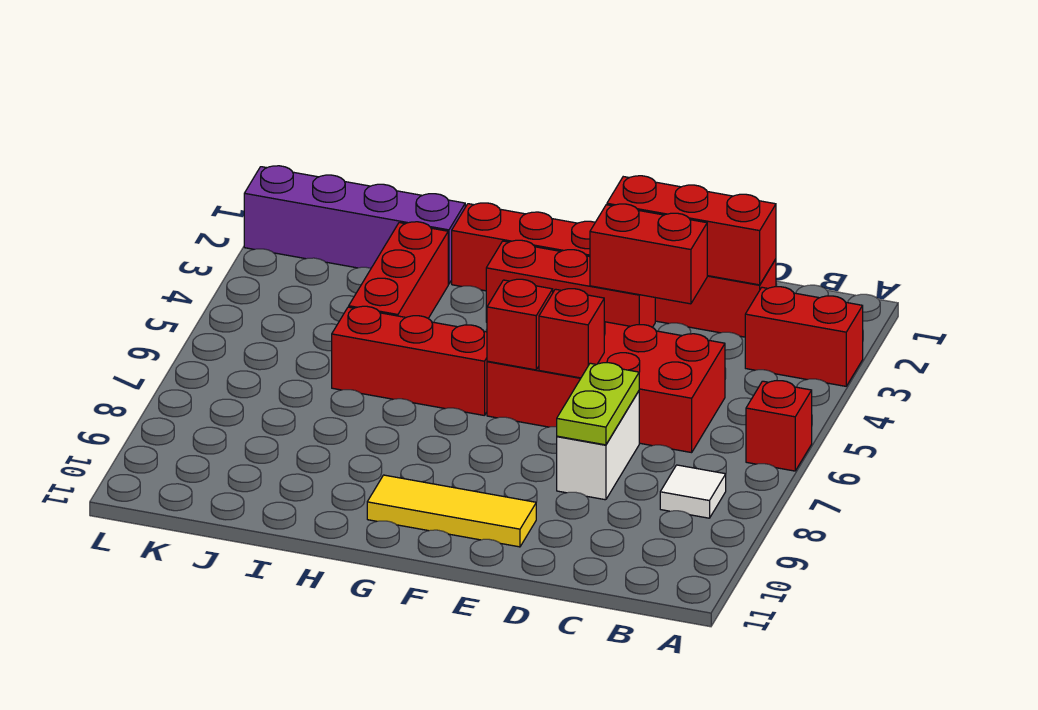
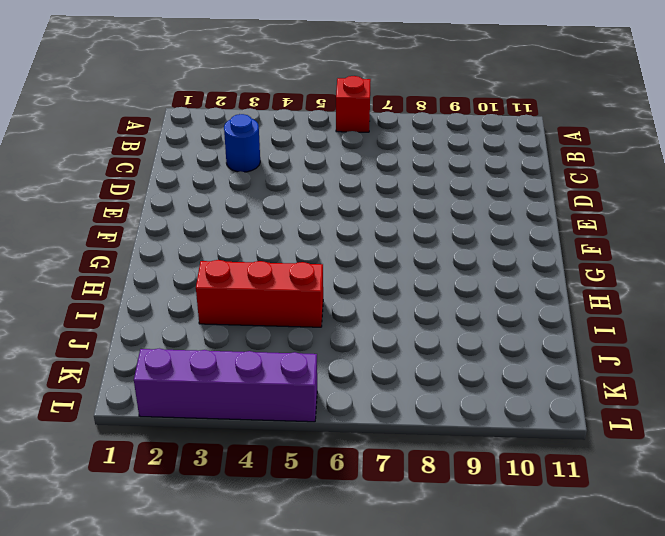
blue 1x1 round brick [224,114,260,172] -> none
purple 1x4 brick [134,349,317,422] -> purple 1x4 brick turned to [244,166,465,284]
none -> red 1x2 brick [745,287,863,386]
none -> white 1x1 tile [660,465,726,518]
none -> red 1x6 brick [452,203,776,337]

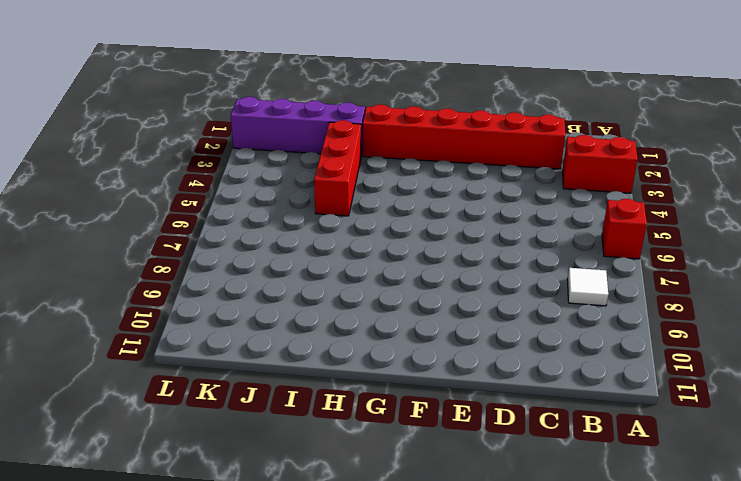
none -> red 2x4 brick [487,322,725,453]
none -> white 1x2 brick [557,391,639,500]
none -> red 1x3 brick [486,240,655,327]

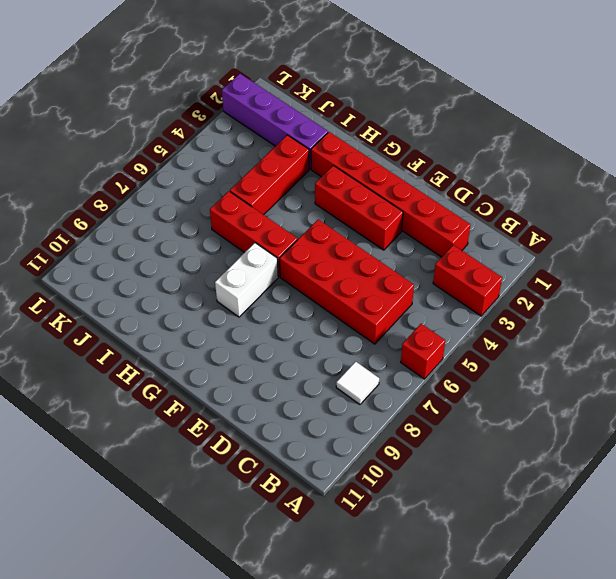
white 1x2 brick [215,243,278,317] -> white 1x2 brick moved to [557,391,639,500]
none -> yellow 1x3 tile [367,475,536,547]
none -> red 1x3 brick [607,176,776,285]
none -> red 1x2 brick [590,204,707,304]

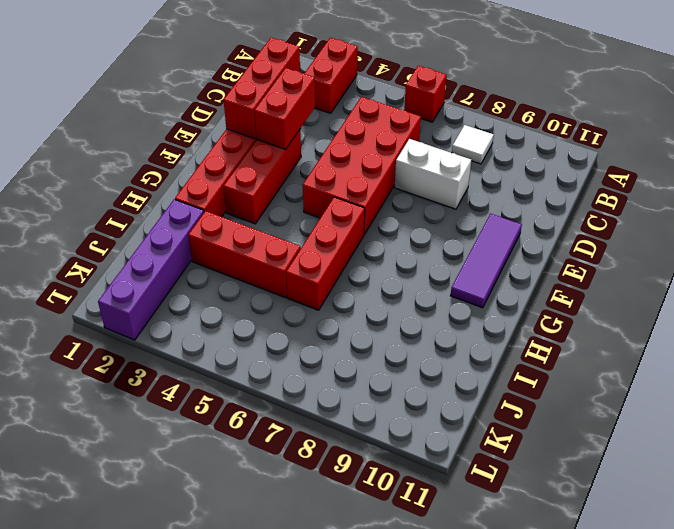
purple 1x3 tile [451,214,522,308] -> yellow 1x3 tile [367,475,536,547]
none -> lime 1x2 plate [557,363,639,445]
none -> red 1x1 brick [539,289,604,378]
none -> red 1x1 brick [487,279,553,370]

